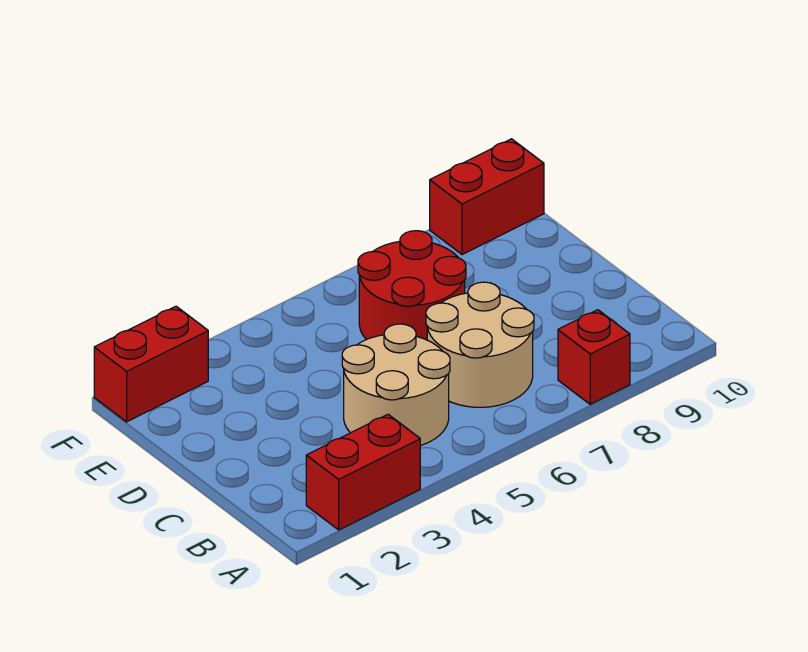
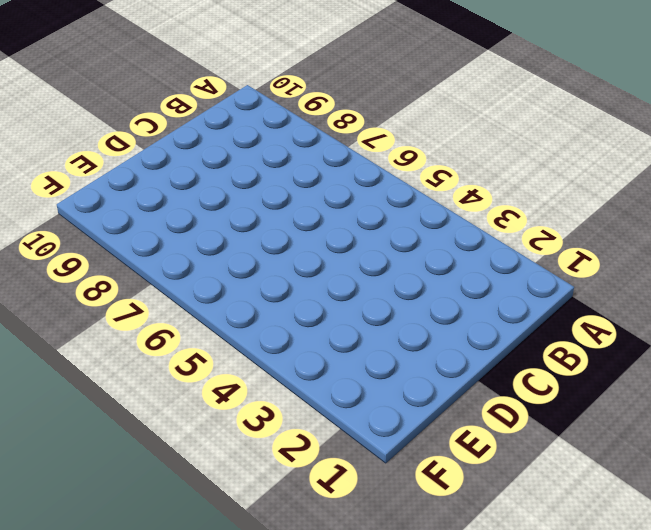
none -> red 1x2 brick [306,414,420,530]
none -> red 1x1 brick [558,310,630,404]

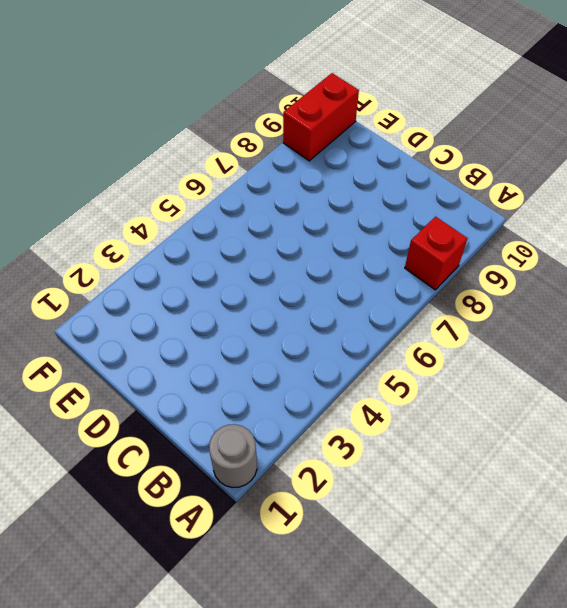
grey 1x1 round brick [209,424,257,488] -> none
none -> red 1x2 brick [306,414,420,530]
none -> tan 2x2 round brick [342,324,450,446]

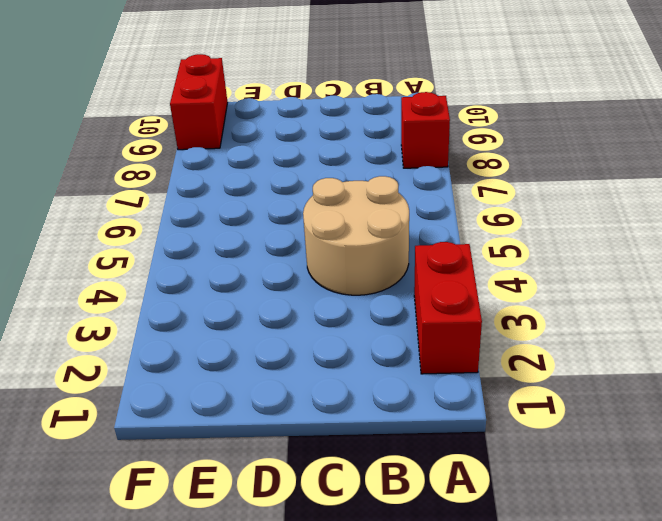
none -> tan 2x2 round brick [426,282,534,407]
none -> red 2x2 round brick [358,231,466,340]

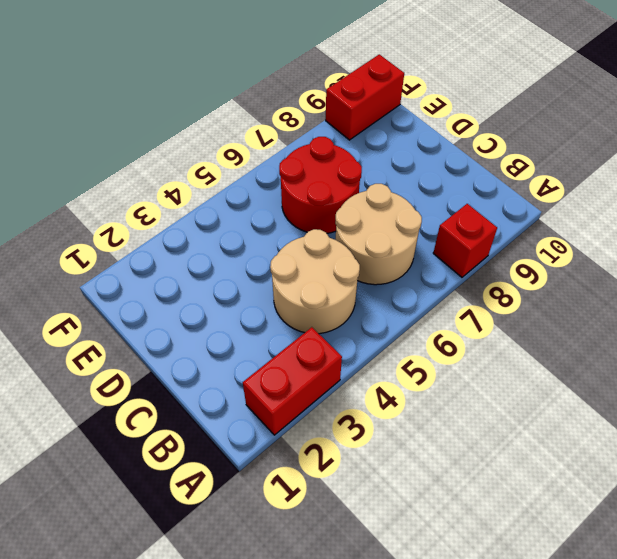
none -> red 1x2 brick [94,306,208,422]

